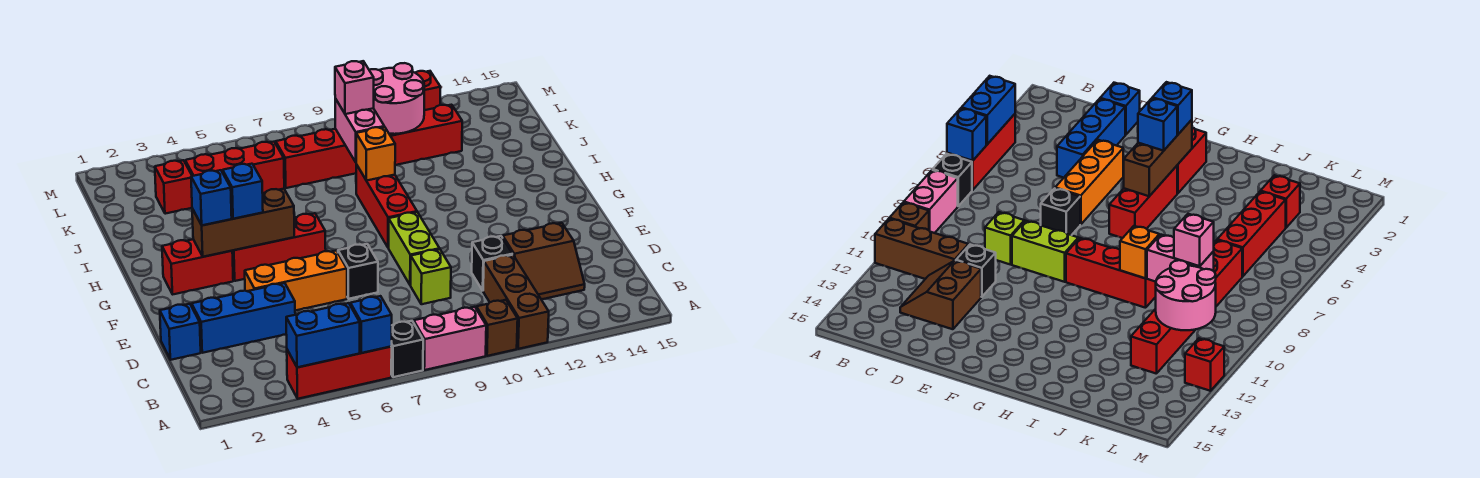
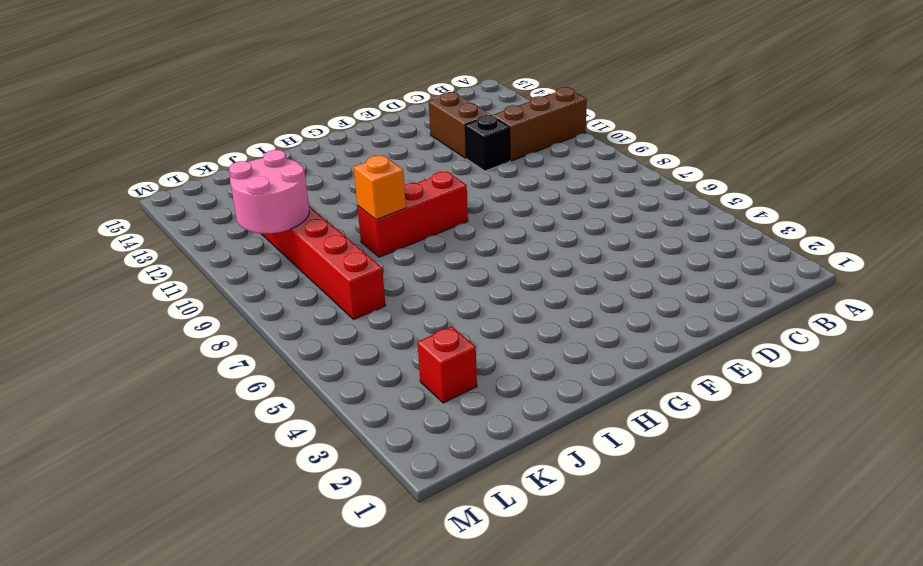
none -> red 1x3 brick [287,347,392,399]
none -> black 1x1 brick [391,321,423,377]
none -> pink 1x2 brick [414,307,486,370]

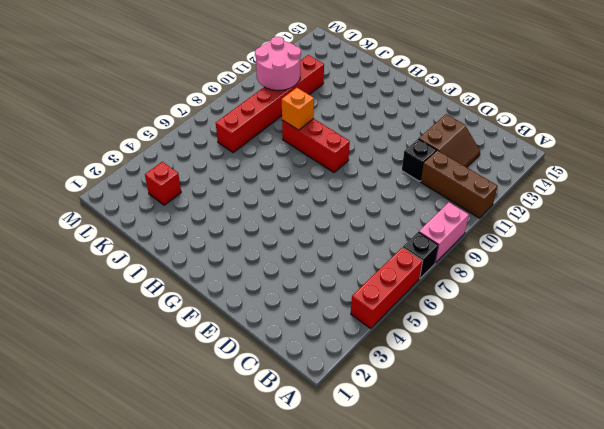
none -> brown 1x1 brick [476,300,518,356]
none -> blue 1x1 brick [160,304,201,360]
none -> blue 1x3 brick [192,283,295,353]

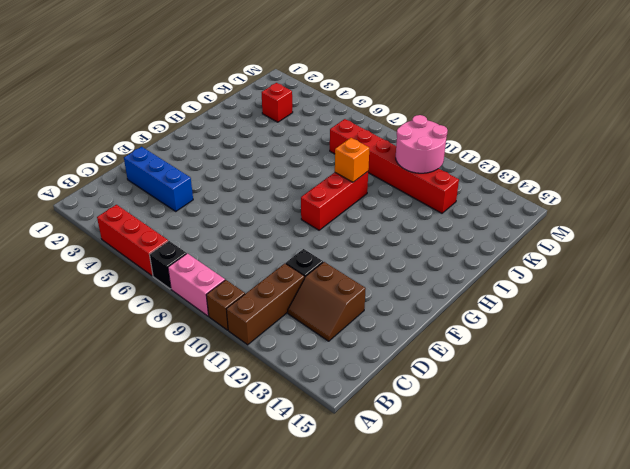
none -> blue 1x1 brick [160,304,201,360]
none -> lime 1x1 brick [411,249,451,304]
none -> orange 1x3 brick [245,251,347,311]

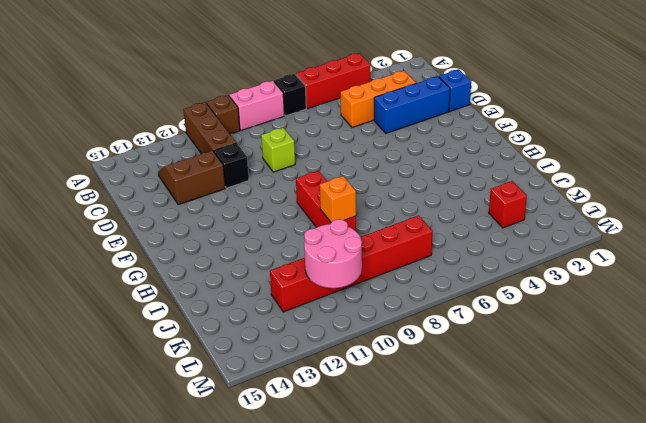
orange 1x3 brick [340,71,416,127] -> orange 1x3 brick moved to [245,251,347,311]
none -> black 1x1 brick [338,244,378,299]
none -> lime 1x2 brick [389,212,440,285]
none -> red 1x2 brick [162,239,233,294]

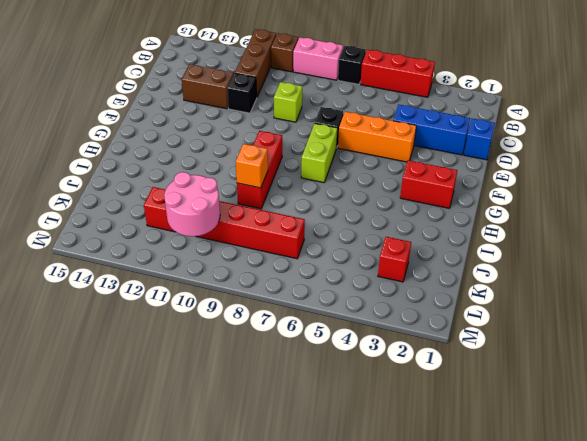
lime 1x2 brick [301,123,337,183] -> lime 1x2 brick moved to [389,212,440,285]
none -> red 1x3 brick [232,213,326,281]
none -> red 1x3 brick [185,142,284,193]
none -> red 1x1 brick [415,71,440,110]

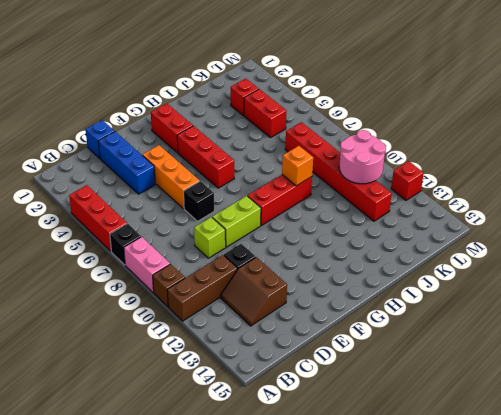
red 1x2 brick [244,89,286,137] -> red 1x3 brick [185,142,284,193]
none -> blue 1x2 brick [286,303,360,367]
none -> blue 1x1 brick [350,296,392,353]
none -> brown 1x3 brick [192,189,295,257]

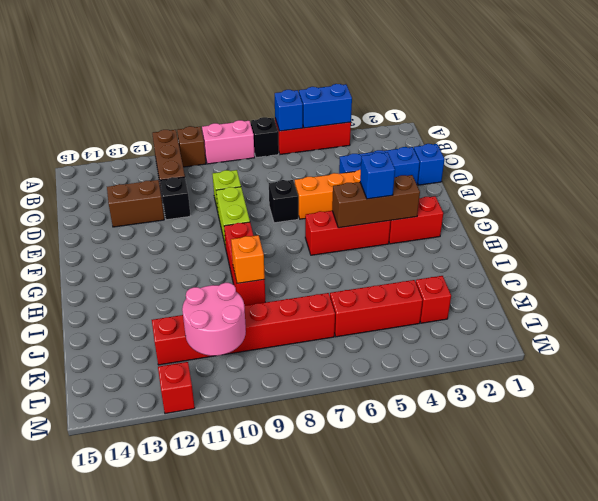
none -> pink 1x2 brick [335,99,384,162]
none -> blue 1x1 brick [191,170,232,225]
none -> pink 1x1 brick [335,61,374,114]

